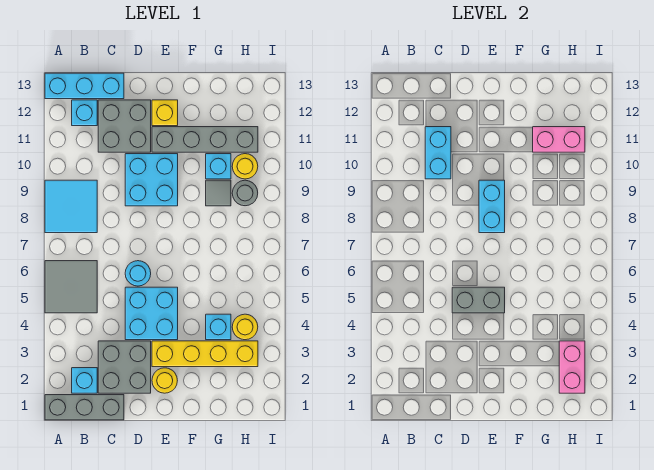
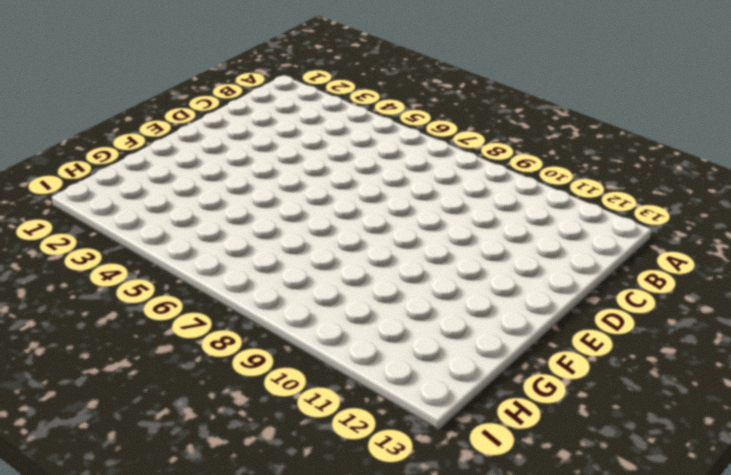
none -> grey 1x3 brick [45,395,124,420]
none -> grey 2x2 tile [45,261,97,313]
none -> cyan 2x2 tile [45,180,97,233]

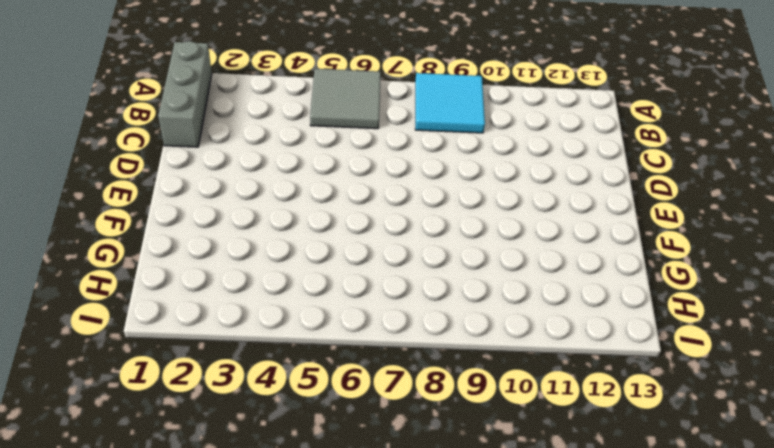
none -> cyan 1x3 brick [45,73,124,99]
none -> cyan 1x1 brick [72,368,97,393]
none -> cyan 1x1 brick [72,100,97,126]

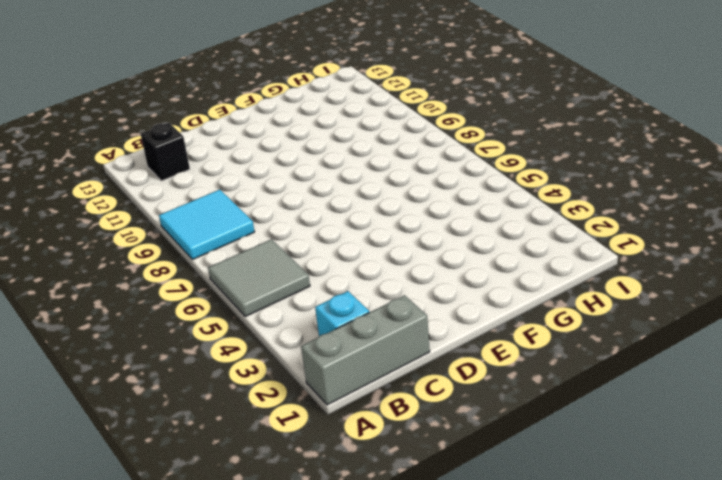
black 1x1 brick [141,123,190,181] -> cyan 1x1 brick [72,100,97,126]
none -> cyan 1x3 brick [45,73,124,99]
none -> grey 2x2 brick [98,341,151,393]
none -> grey 2x2 brick [98,100,151,152]

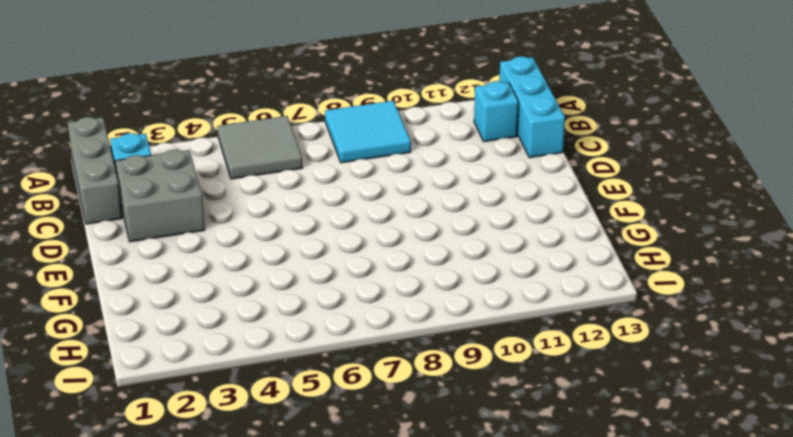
none -> grey 2x2 brick [98,100,151,152]
none -> cyan 2x2 brick [125,287,178,340]
none -> cyan 1x1 round brick [125,261,151,286]

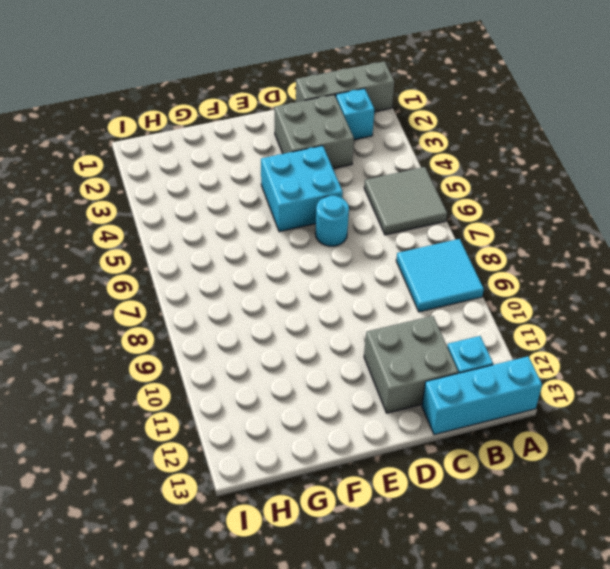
none -> cyan 2x2 brick [125,154,178,206]
none -> yellow 1x1 round brick [152,368,177,393]
none -> yellow 1x4 brick [152,341,258,367]

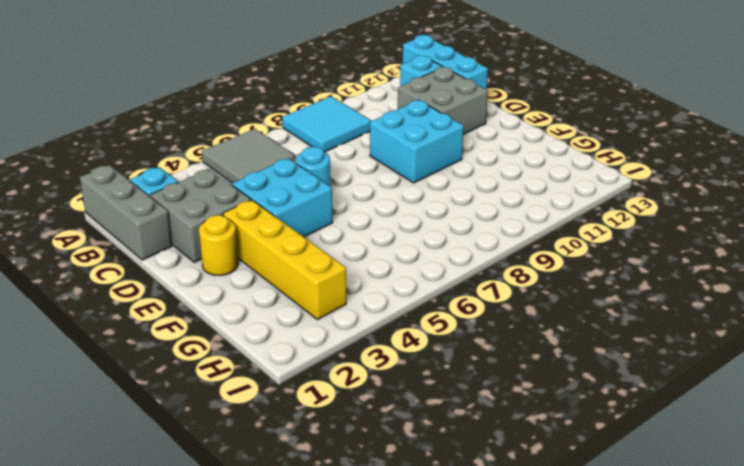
none -> grey 1x4 brick [152,127,258,152]
none -> yellow 1x1 brick [152,100,178,126]
none -> cyan 1x1 brick [206,314,231,340]

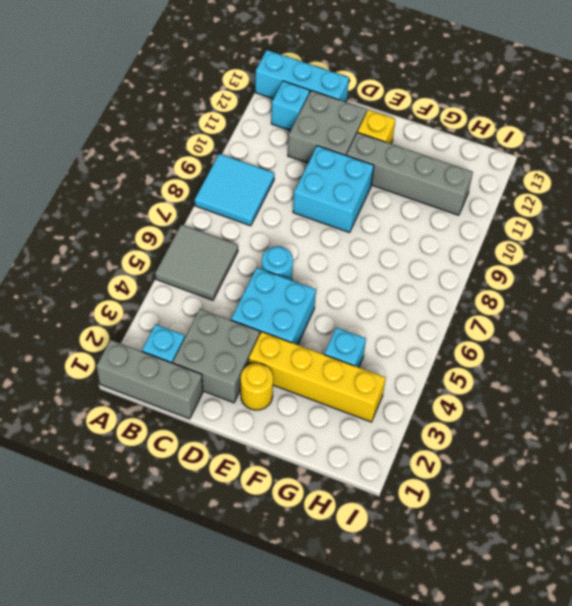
none -> grey 1x1 tile [206,180,231,206]
none -> cyan 1x1 brick [206,154,231,179]
none -> yellow 1x1 round brick [232,314,258,340]

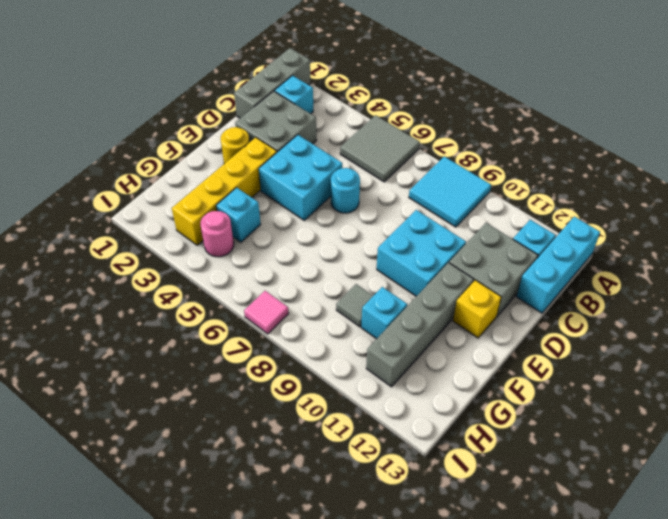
pink 1x1 round brick [201,211,234,257] -> yellow 1x1 round brick [232,314,258,340]
pink 1x1 tile [244,291,289,334] -> none
none -> grey 1x1 round brick [232,180,258,206]
none -> yellow 1x1 round brick [232,154,258,179]
none -> cyan 1x2 brick [425,127,451,179]

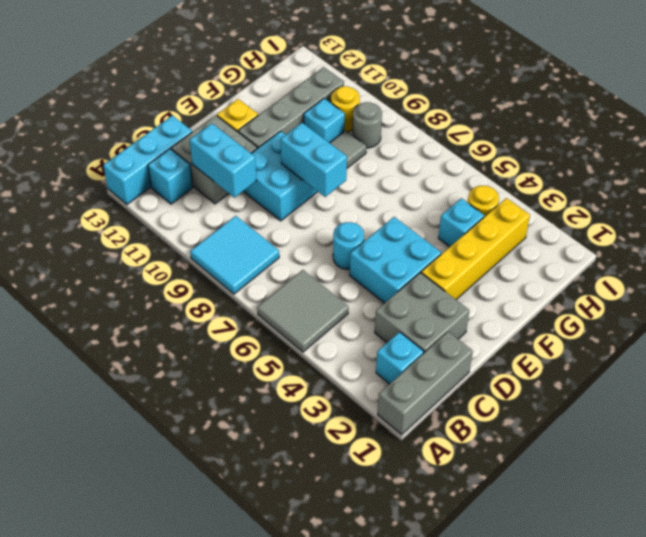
none -> yellow 1x1 round brick [152,368,177,393]
none -> grey 1x2 brick [452,287,505,313]
none -> pink 1x2 brick [533,127,585,152]

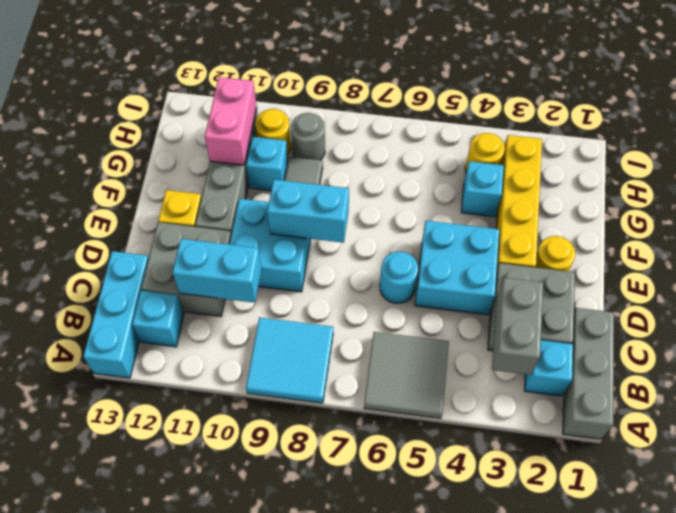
grey 1x2 brick [492,278,543,375] -> grey 1x2 brick moved to [452,287,505,313]
none -> pink 1x2 brick [559,341,585,393]

